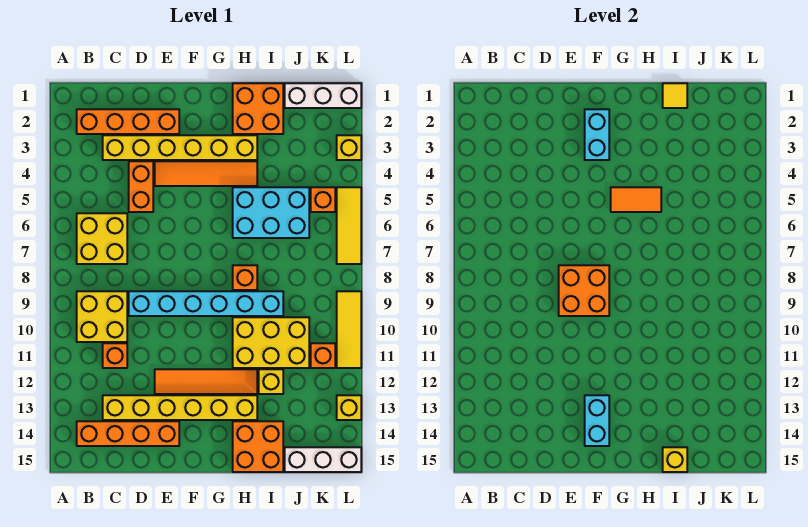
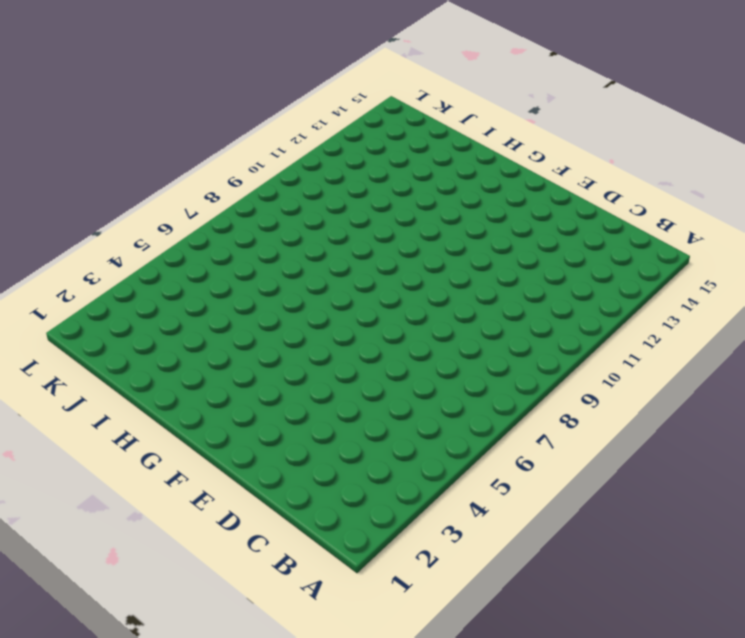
none -> orange 1x4 brick [77,109,179,134]
none -> yellow 2x2 brick [77,213,127,264]
none -> yellow 2x2 brick [77,291,127,342]
none -> orange 1x4 brick [77,421,179,446]

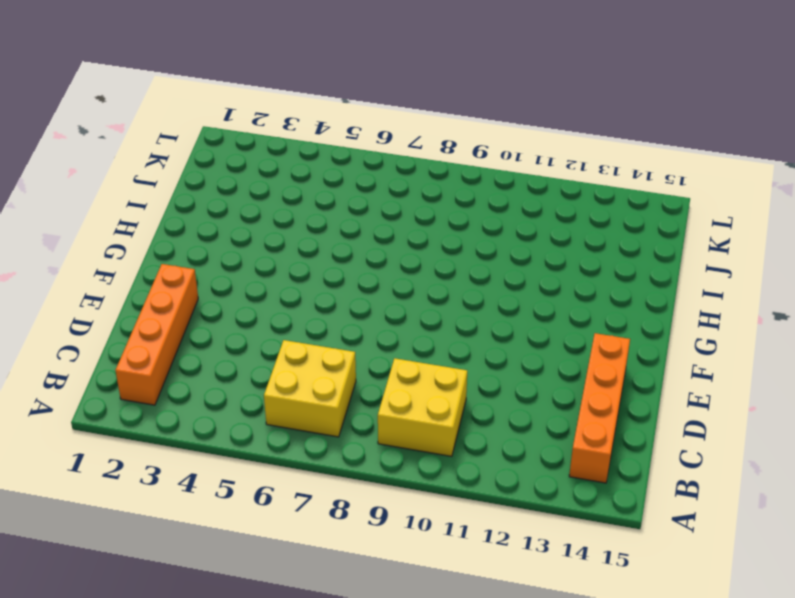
none -> yellow 1x6 brick [103,135,257,160]
none -> orange 1x1 brick [103,343,127,368]
none -> yellow 1x6 brick [103,395,257,420]
none -> orange 1x2 brick [129,161,153,212]

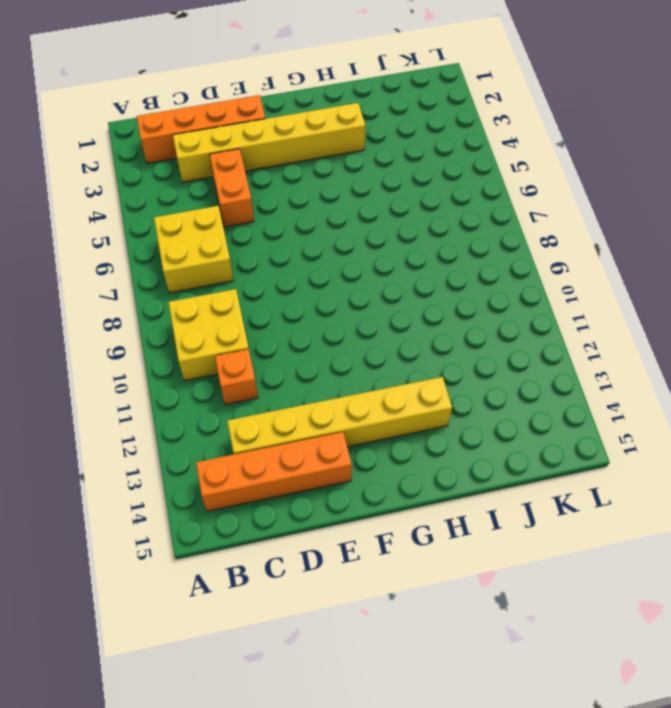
none -> cyan 1x6 brick [129,291,283,316]
none -> orange 1x4 tile [155,161,257,186]
none -> orange 1x4 tile [155,369,257,394]
none -> orange 2x2 brick [233,83,283,134]

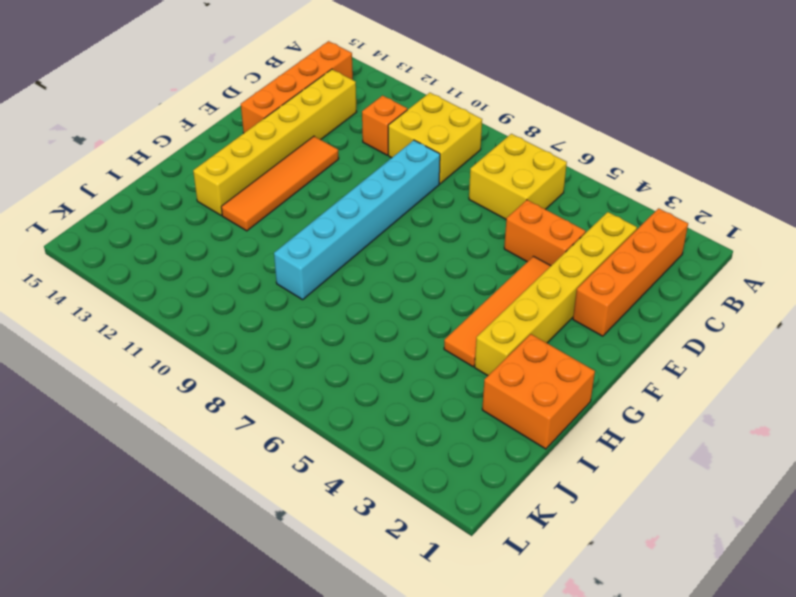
none -> cyan 2x3 brick [233,187,309,238]
none -> orange 1x1 brick [233,265,257,290]
none -> yellow 2x3 brick [233,317,309,368]
none -> orange 2x2 brick [233,421,283,472]

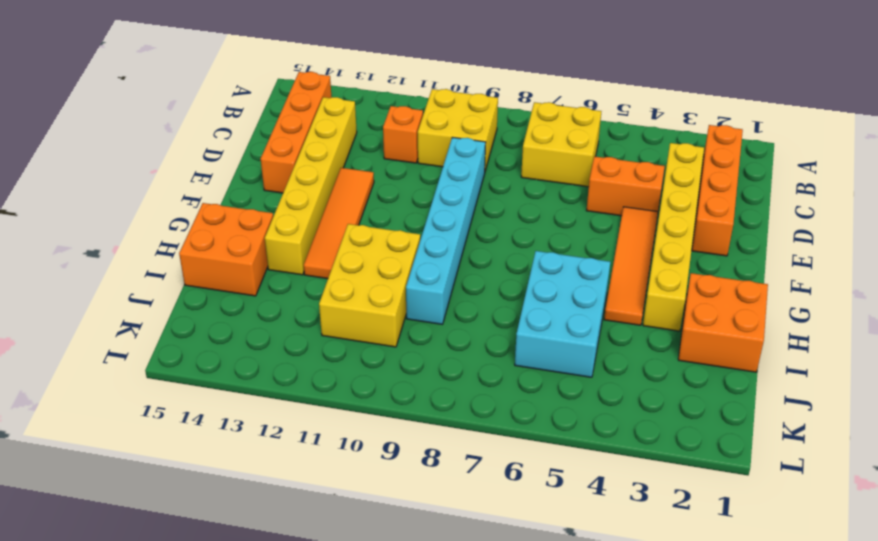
none -> orange 1x1 brick [233,265,257,290]
none -> yellow 1x1 brick [259,369,283,394]
none -> white 1x3 brick [285,83,361,108]
none -> white 1x3 brick [285,447,361,472]

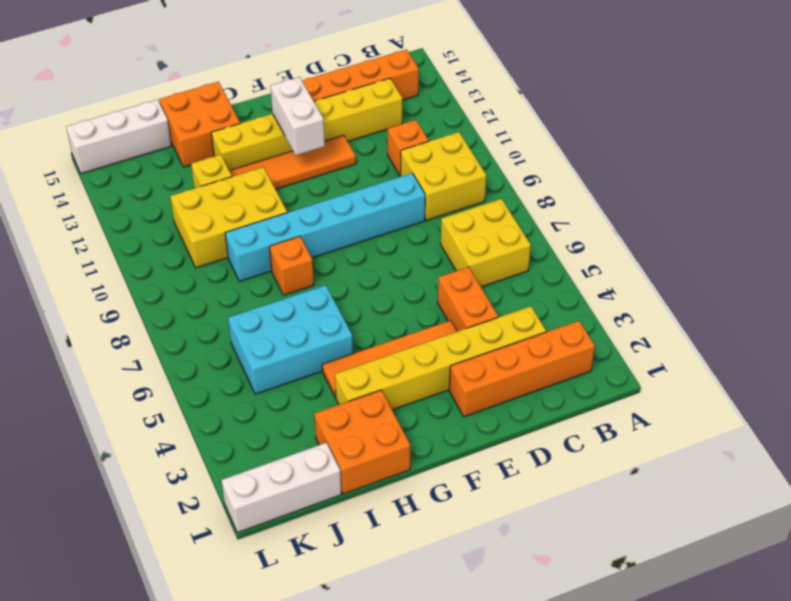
white 1x2 brick [270,77,325,155] -> cyan 1x2 brick [585,395,609,446]
none -> orange 1x1 brick [311,187,335,212]
none -> orange 1x1 brick [311,343,335,368]
none -> yellow 1x1 brick [337,135,361,160]
none -> yellow 1x3 tile [337,187,361,264]

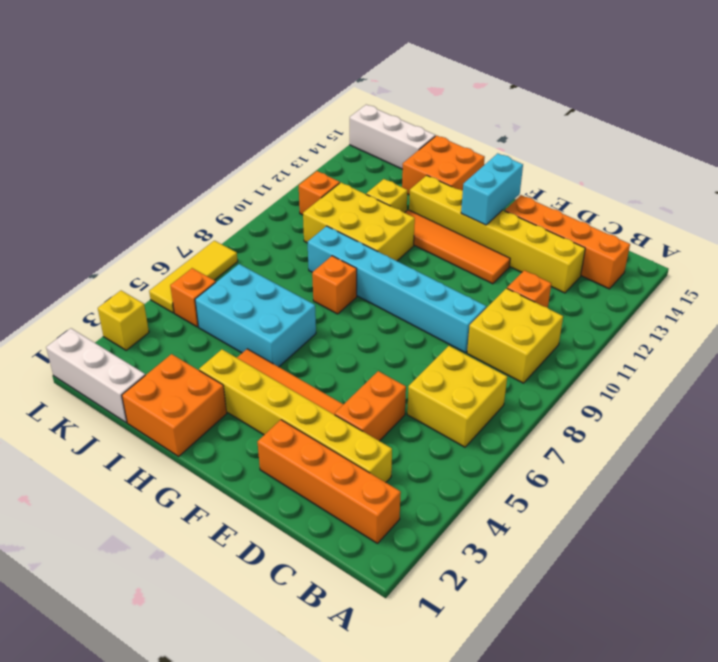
none -> yellow 1x3 tile [337,291,361,368]
none -> yellow 1x1 brick [337,395,361,420]
none -> orange 2x2 brick [559,265,609,316]
none -> cyan 1x2 brick [585,109,609,160]

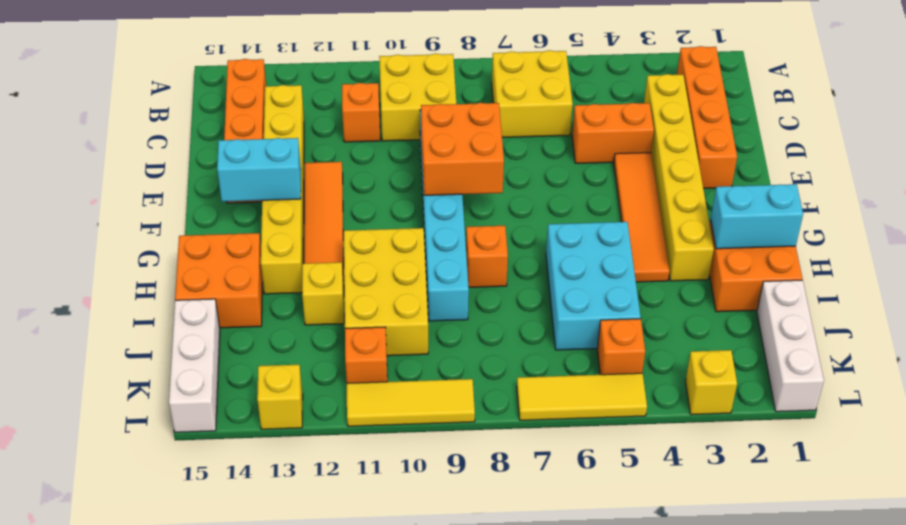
cyan 1x2 brick [711,184,803,249] -> cyan 1x2 brick moved to [585,109,609,160]
none -> orange 1x2 tile [611,187,661,212]
none -> yellow 1x1 tile [663,83,687,108]
none -> yellow 1x1 brick [663,447,687,472]

